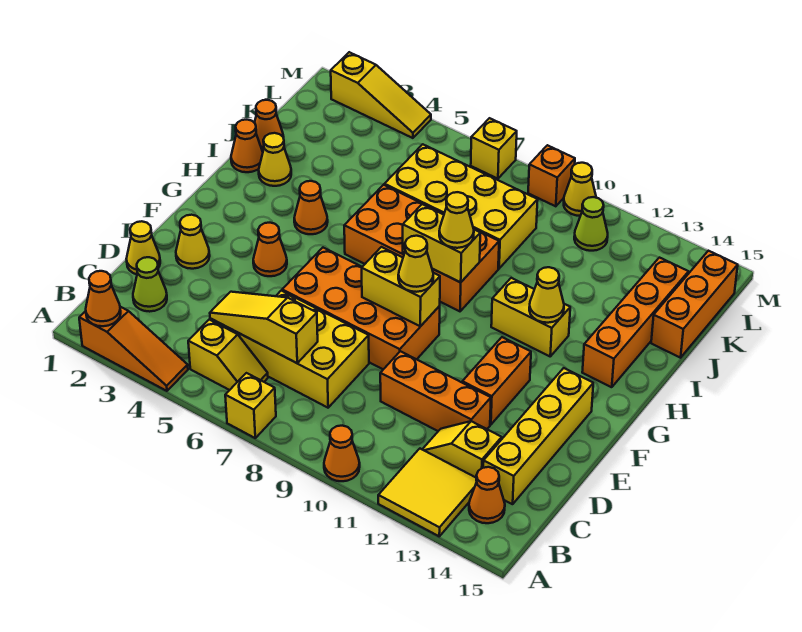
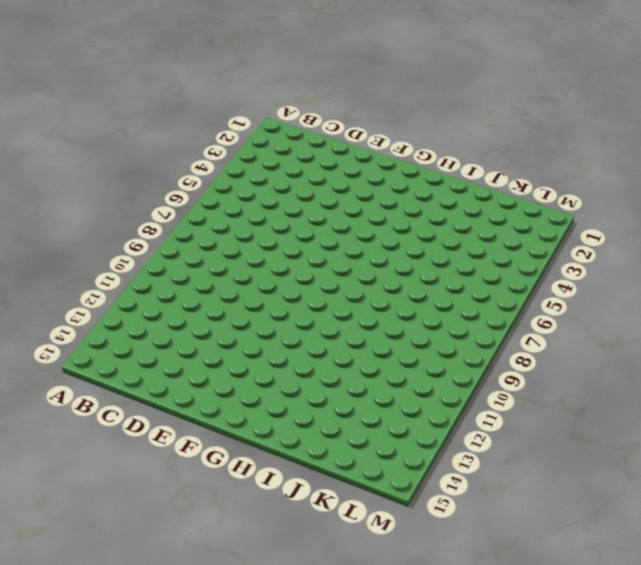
none -> orange 1x3 slope [79,307,188,391]
none -> yellow 1x1 brick [225,373,276,438]
none -> orange 1x1 cone [324,426,360,481]
none -> yellow 2x2 tile [378,449,477,536]

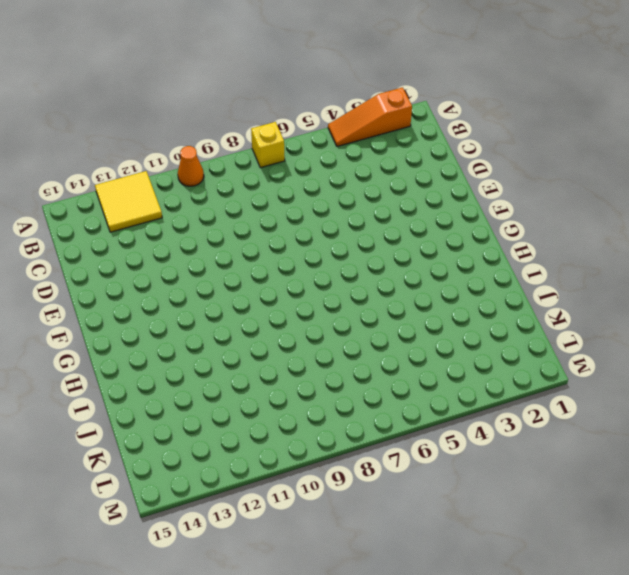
none -> yellow 1x2 slope [188,320,268,390]
none -> orange 1x1 cone [469,467,505,523]
none -> lime 1x1 cone [133,257,167,312]
none -> yellow 2x3 brick [239,291,369,408]

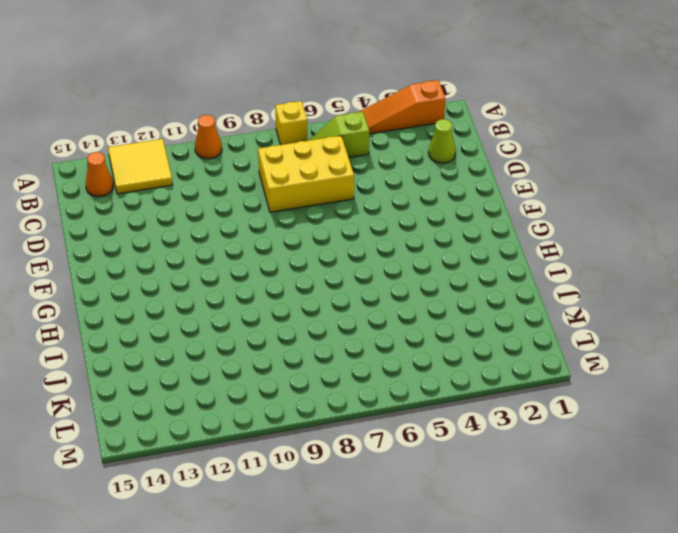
lime 1x2 slope [309,112,369,158] -> yellow 1x2 slope [188,320,268,390]
none -> yellow 1x2 slope [422,421,502,477]
none -> yellow 1x4 brick [483,368,593,504]
none -> yellow 1x1 cone [126,221,160,274]
none -> orange 1x3 brick [380,351,491,431]

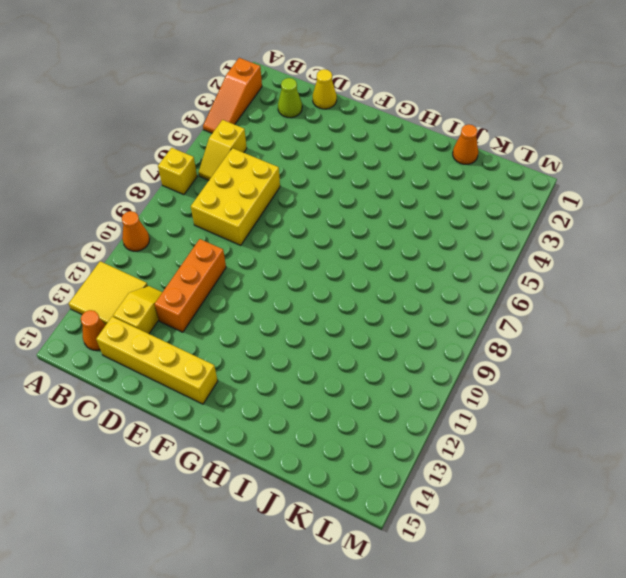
none -> yellow 1x1 cone [176,215,210,269]
none -> orange 2x4 brick [282,248,440,369]
none -> orange 1x2 brick [462,337,531,425]
none -> orange 1x1 cone [253,223,287,276]

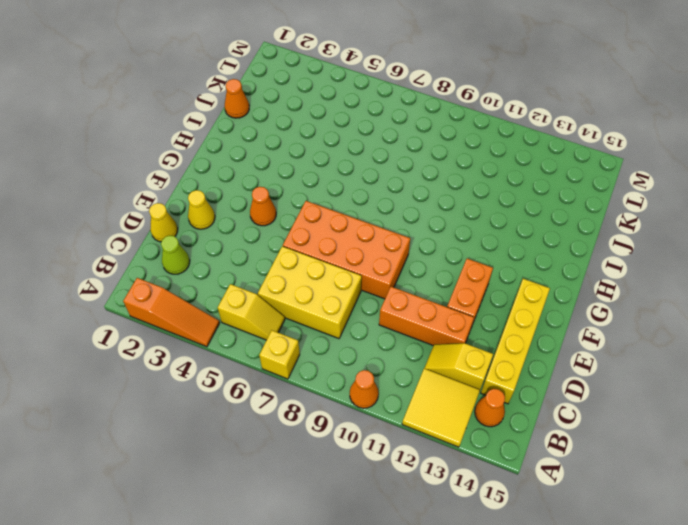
none -> orange 1x1 cone [294,181,328,234]
none -> orange 2x4 brick [344,185,499,311]
none -> yellow 1x2 brick [491,278,570,356]
none -> orange 1x4 brick [582,258,688,387]

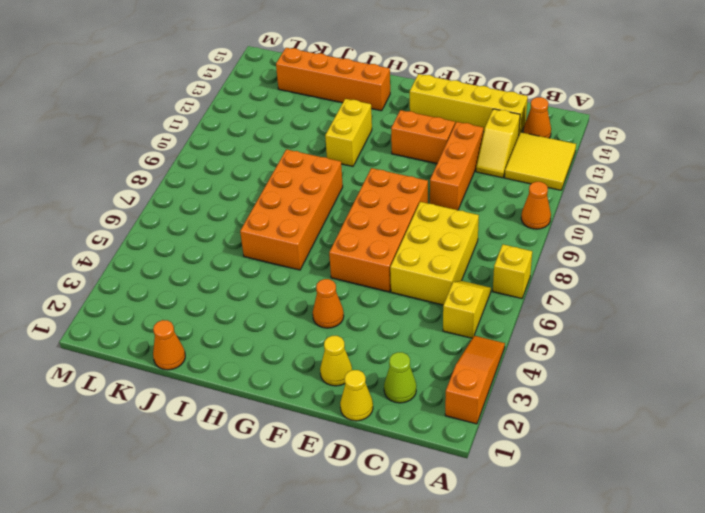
none -> orange 1x1 cone [294,181,328,234]
none -> orange 1x1 cone [231,120,263,172]
none -> yellow 1x1 cone [259,133,291,186]
none -> yellow 2x4 brick [384,144,538,269]

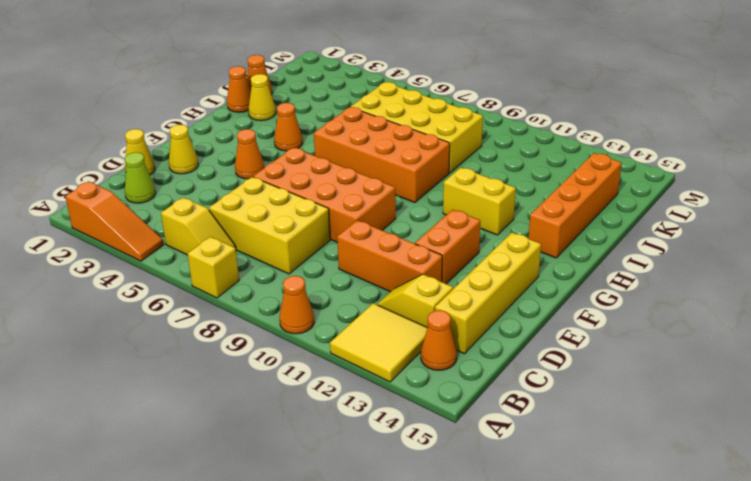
none -> orange 1x3 brick [651,251,738,358]
none -> lime 1x1 cone [574,197,608,251]
none -> yellow 1x3 slope [331,52,431,138]
none -> yellow 1x1 brick [471,118,517,179]

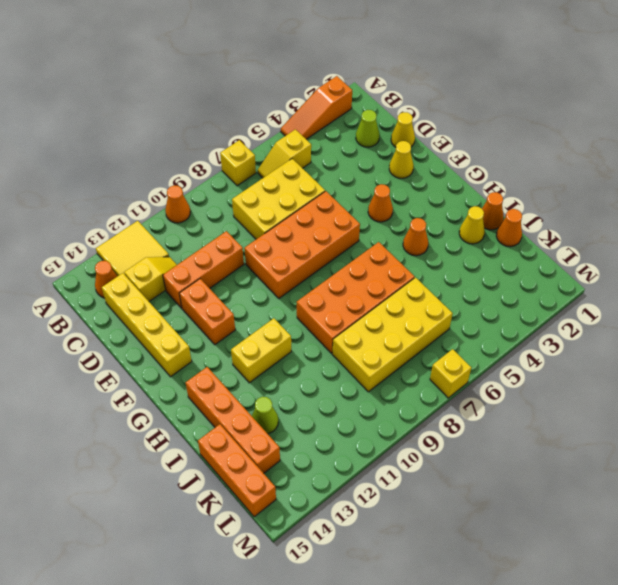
lime 1x1 cone [252,397,278,434] -> lime 1x1 cone moved to [574,197,608,251]
none -> yellow 1x3 slope [331,52,431,138]
none -> orange 1x1 brick [528,145,575,206]
none -> yellow 1x1 cone [564,163,596,216]
none -> orange 1x1 cone [86,271,121,326]

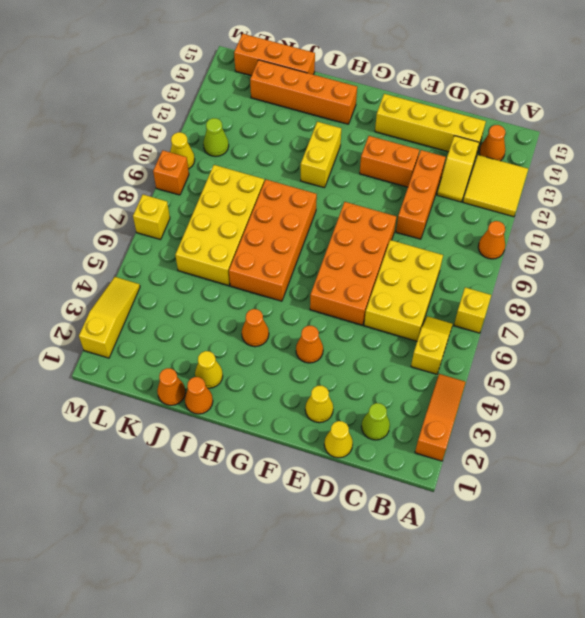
none -> orange 1x1 cone [86,271,121,326]
none -> yellow 1x3 slope [210,292,318,363]
none -> yellow 1x2 brick [362,247,440,326]
none -> yellow 1x2 brick [403,204,480,282]

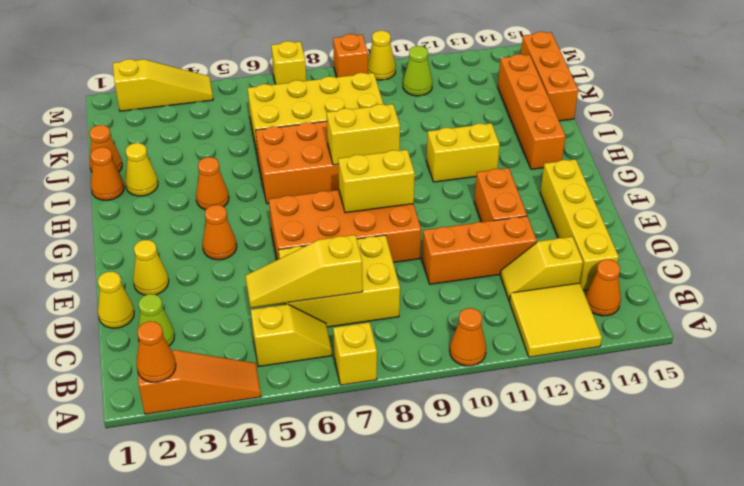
none -> yellow 1x1 cone [529,267,564,323]
none -> yellow 1x1 cone [398,236,433,292]
none -> yellow 1x1 cone [439,192,474,248]

